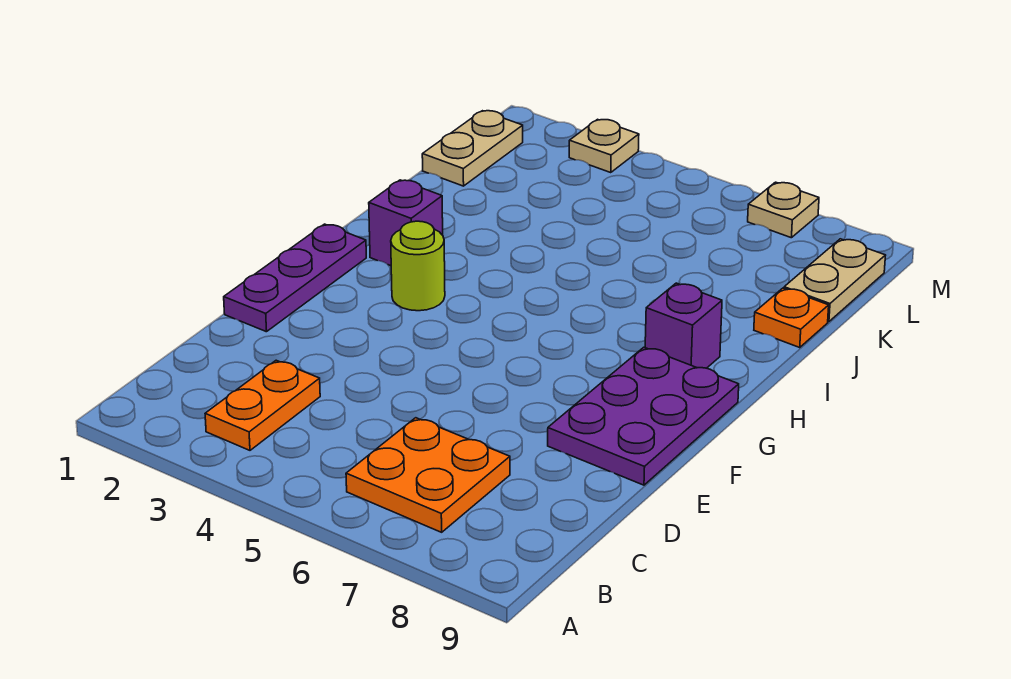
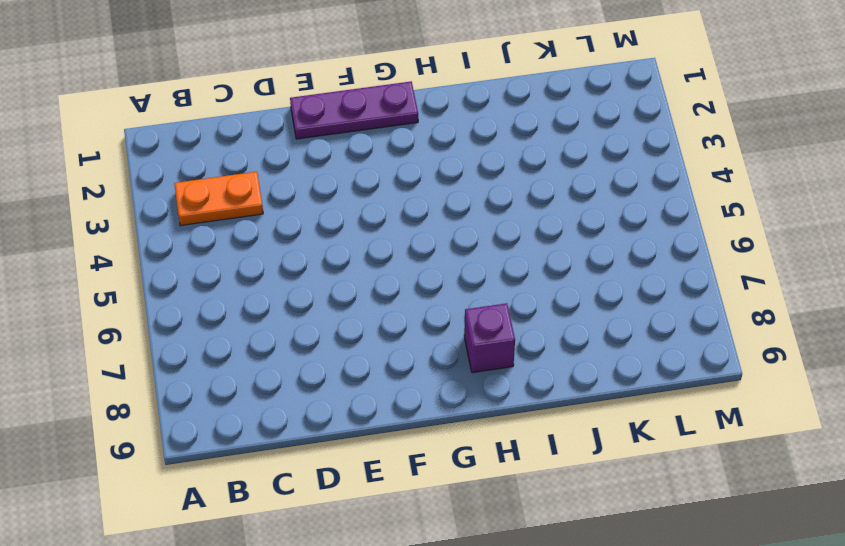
none -> orange 2x2 plate [346,418,510,532]
none -> purple 2x3 plate [548,347,739,485]
none -> lime 1x1 round brick [391,221,445,311]

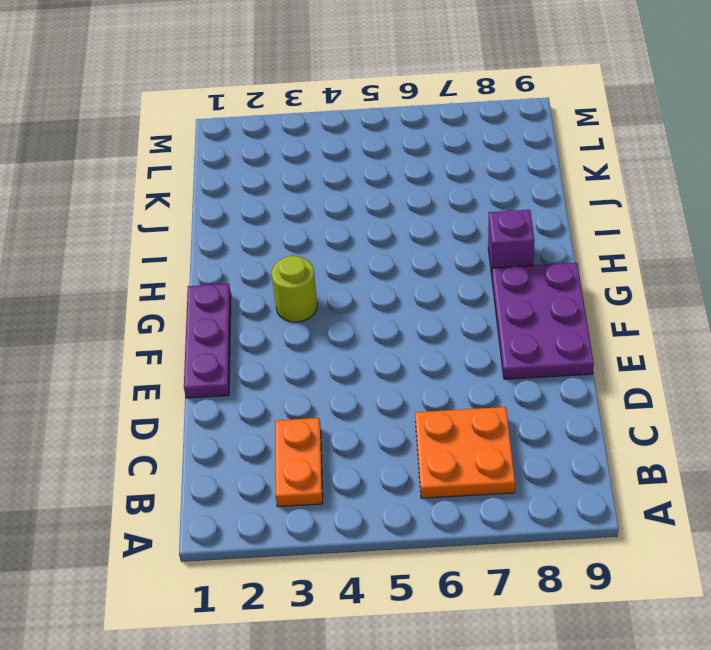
none -> purple 1x1 brick [369,180,443,266]
none -> orange 1x1 plate [754,288,829,347]
none -> tan 1x2 plate [422,111,523,186]

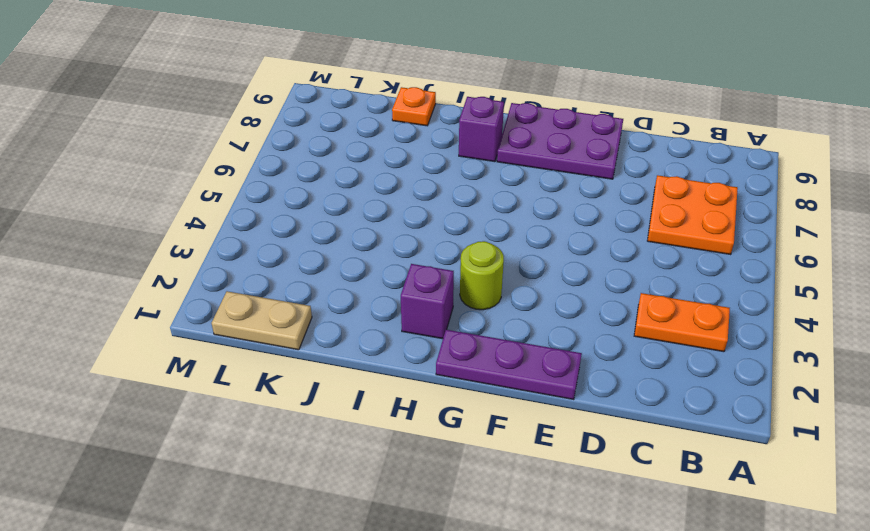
none -> tan 1x2 plate [784,239,886,322]
none -> tan 1x1 plate [569,119,639,173]
none -> tan 1x1 plate [748,182,819,238]

